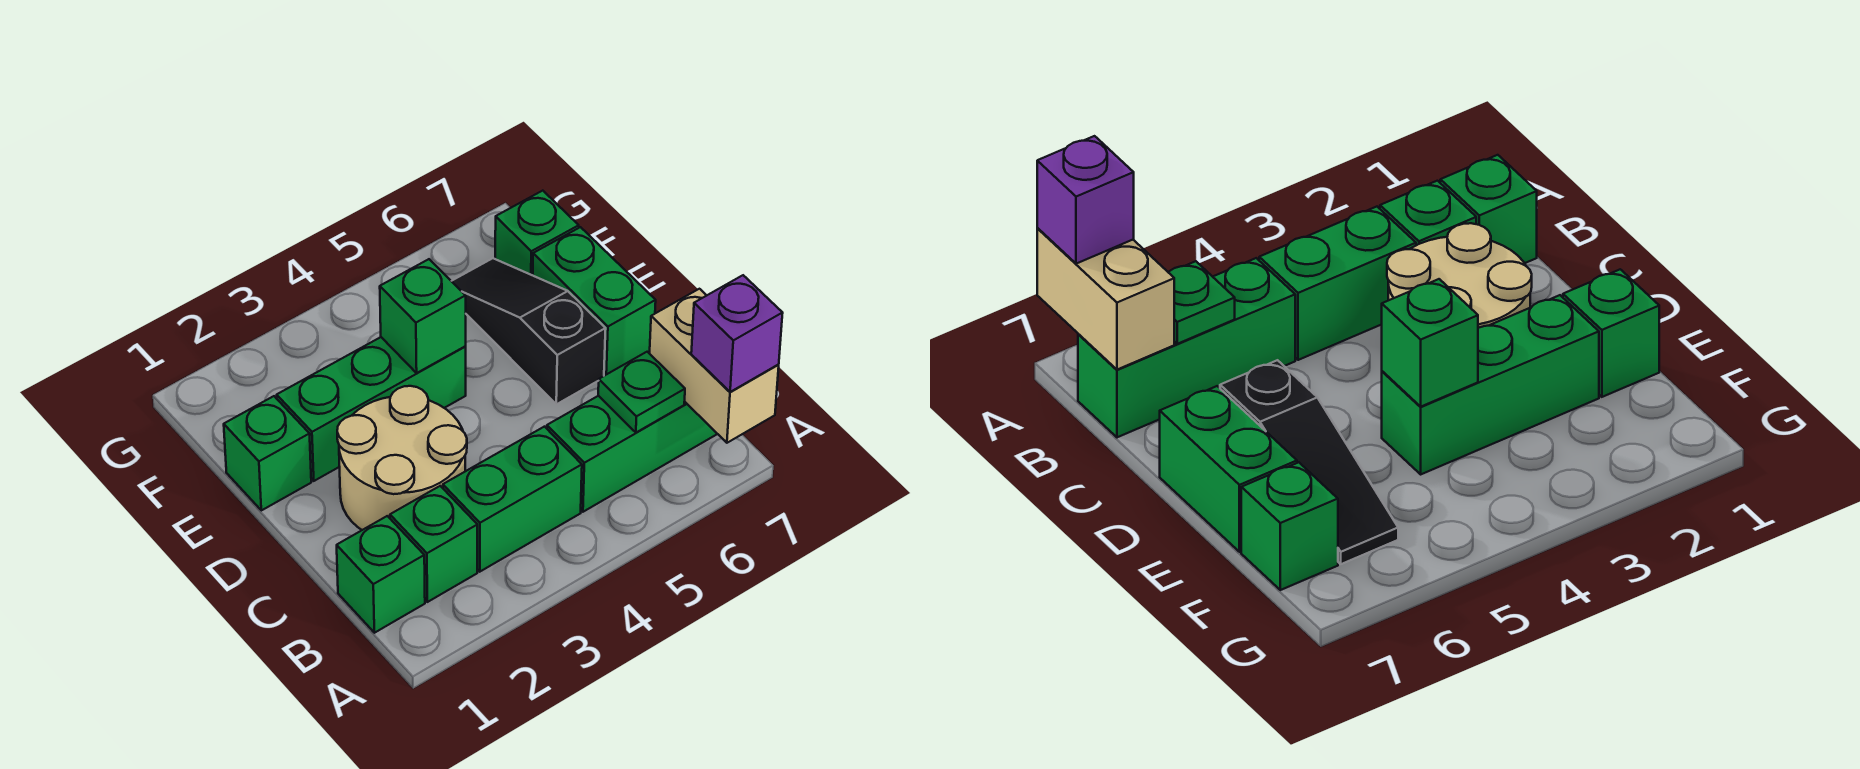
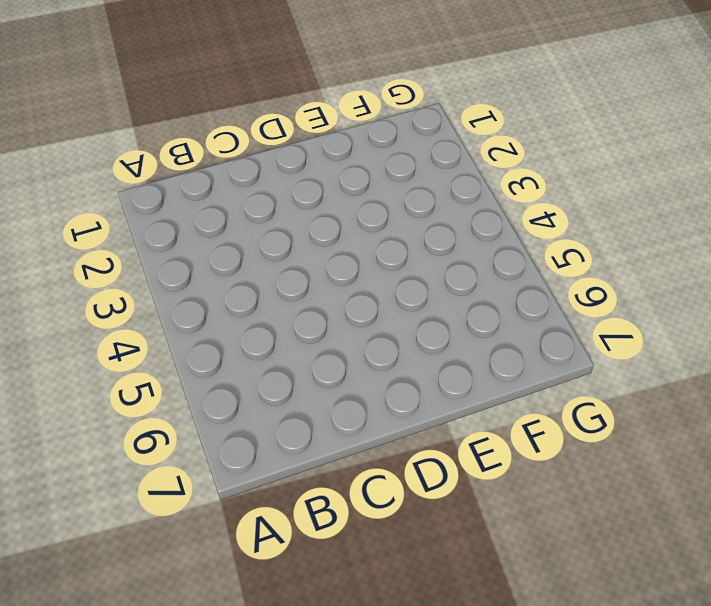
none -> green 1x1 brick [337,516,425,633]
none -> green 1x1 brick [390,486,477,602]
none -> green 1x2 brick [443,427,582,572]

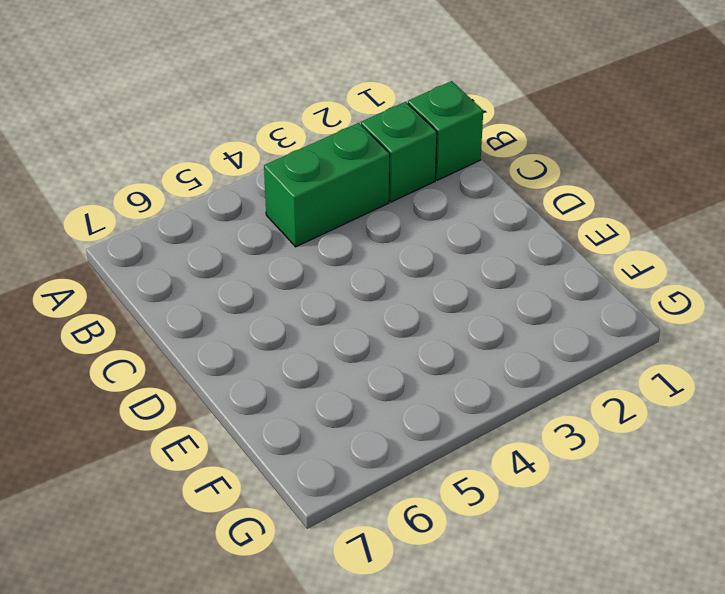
none -> green 1x3 brick [547,396,717,512]
none -> tan 2x2 round brick [337,386,467,530]
none -> black 1x3 slope [452,258,606,404]

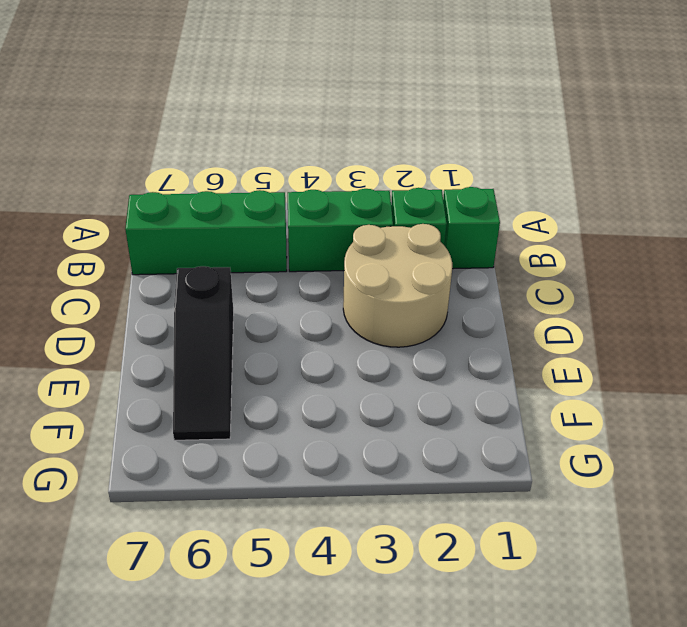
none -> green 1x2 brick [533,227,656,375]
none -> green 1x1 brick [224,396,311,510]
none -> green 1x3 brick [277,337,466,481]

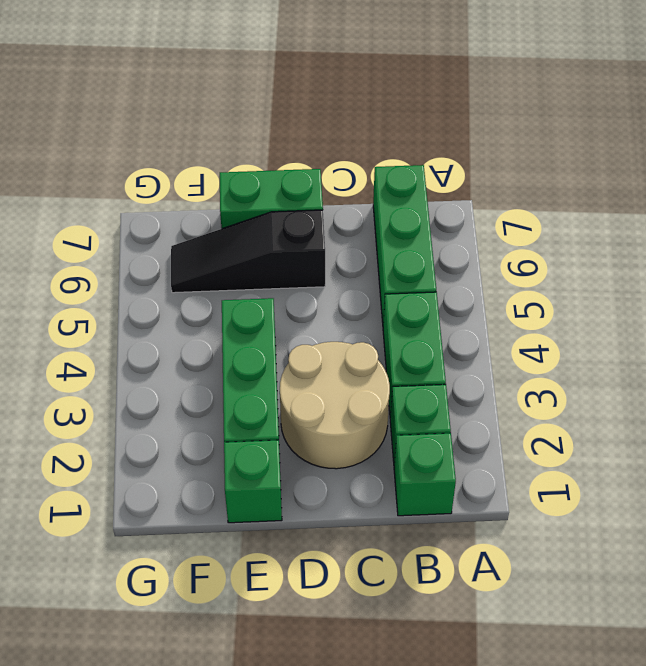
none -> green 1x1 brick [495,191,579,275]
none -> tan 1x2 brick [650,289,779,443]
none -> green 1x1 plate [598,352,685,432]

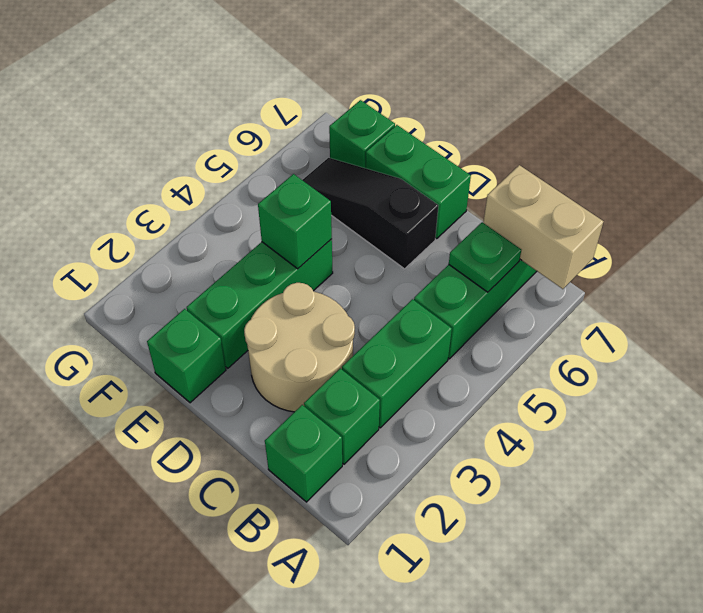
none -> purple 1x1 brick [691,275,783,392]

